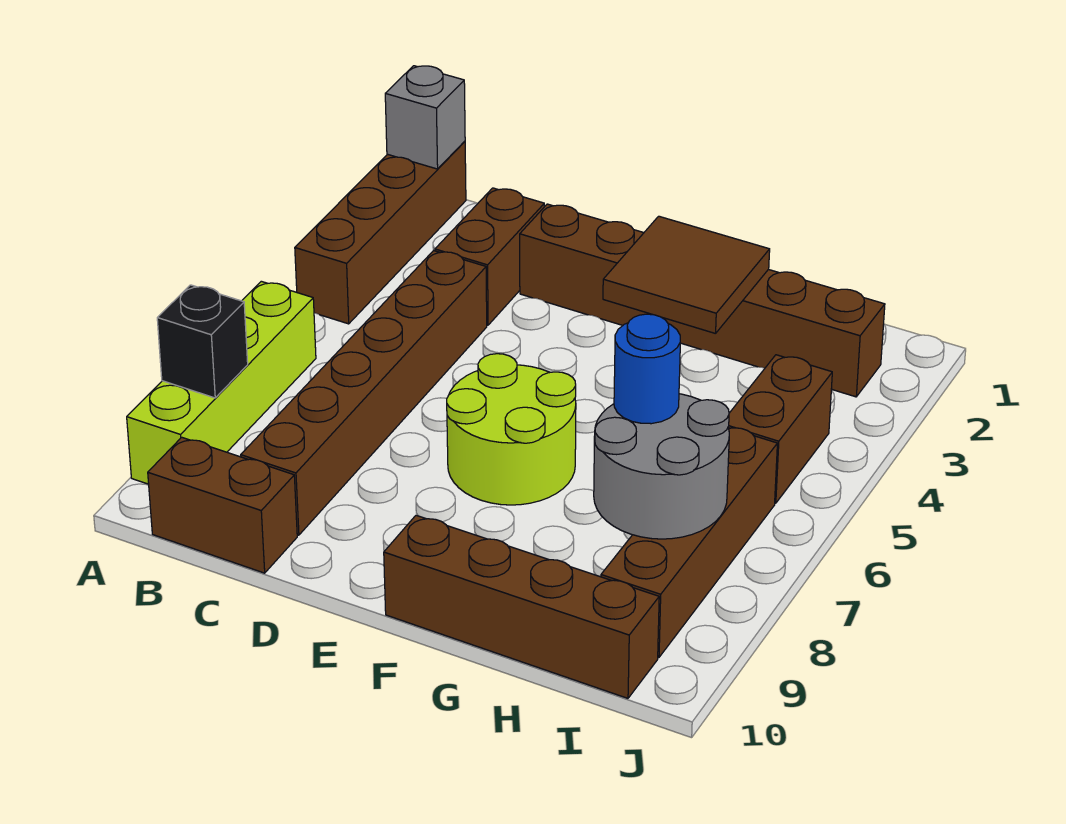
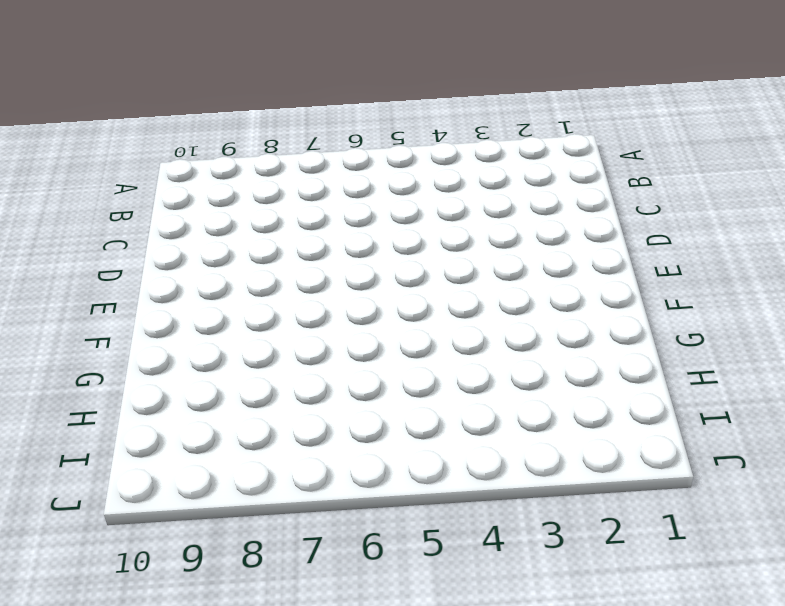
none -> brown 1x4 brick [295,141,466,324]
none -> lime 1x4 brick [127,281,316,484]
none -> brown 1x2 brick [148,437,297,573]

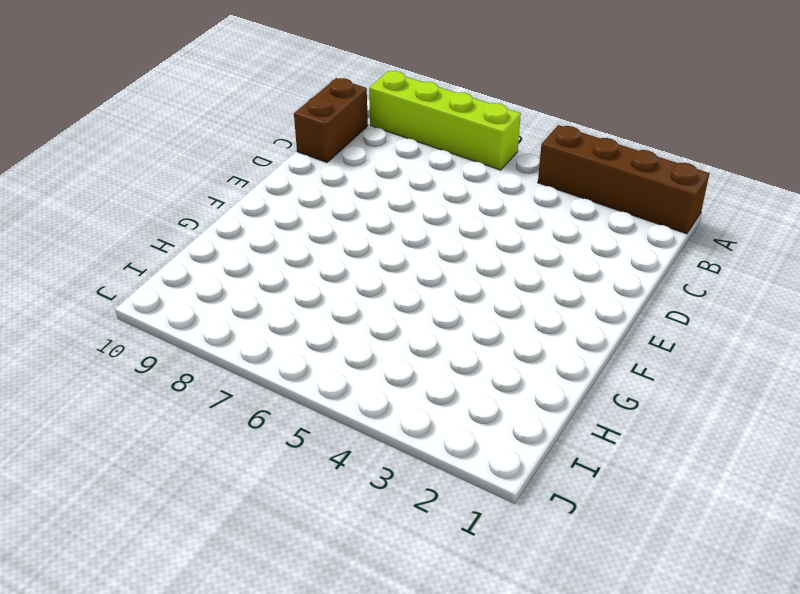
none -> brown 1x2 brick [435,188,544,325]
none -> brown 1x6 brick [241,250,487,535]
none -> brown 1x6 brick [520,204,885,397]

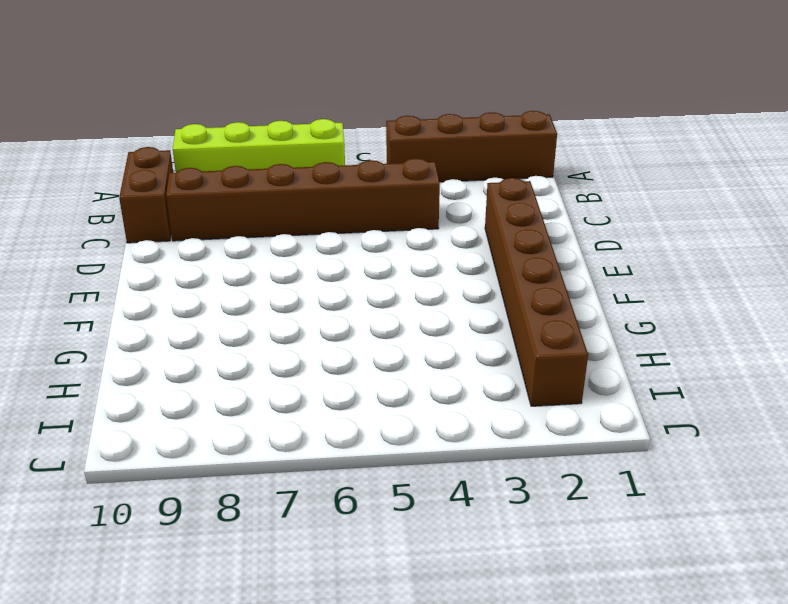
none -> brown 1x2 brick [435,188,544,325]
none -> lime 2x2 round brick [447,354,576,505]
none -> brown 1x4 brick [384,515,659,698]

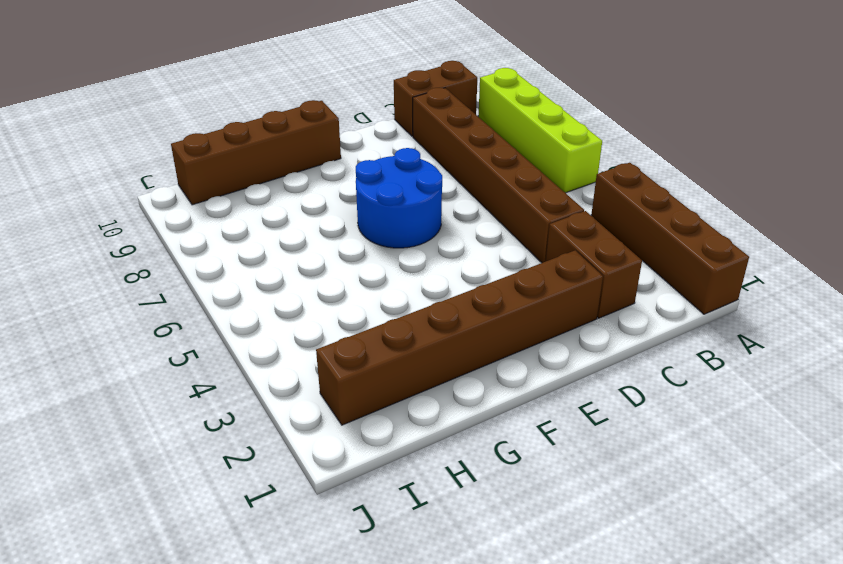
blue 2x2 round brick [356,148,442,248] -> lime 2x2 round brick [447,354,576,505]
none -> brown 1x2 brick [728,355,832,503]
none -> brown 1x4 brick [601,428,777,657]
none -> grey 1x1 brick [385,66,465,169]

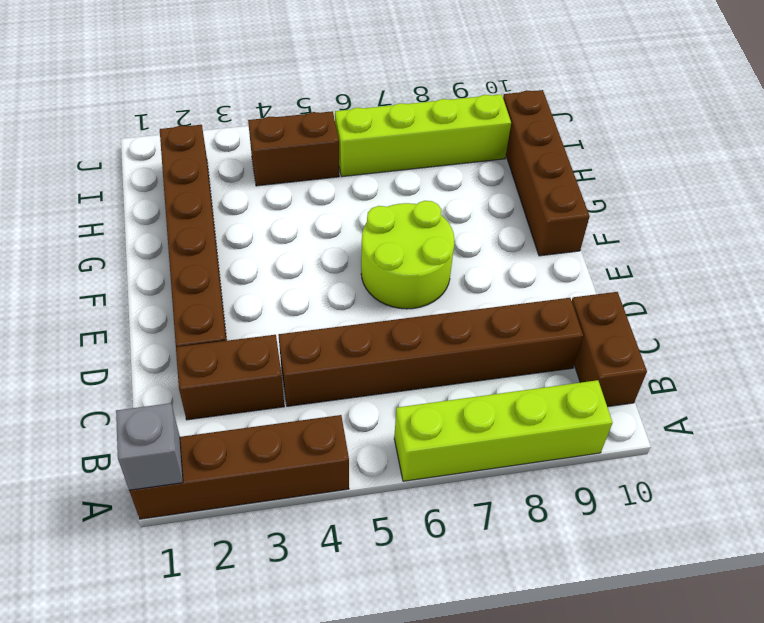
lime 1x4 brick [335,94,511,177] -> brown 1x4 brick [601,428,777,657]
none -> black 1x1 brick [157,285,248,398]
none -> brown 2x2 tile [603,216,770,334]
none -> grey 2x2 round brick [594,394,729,539]

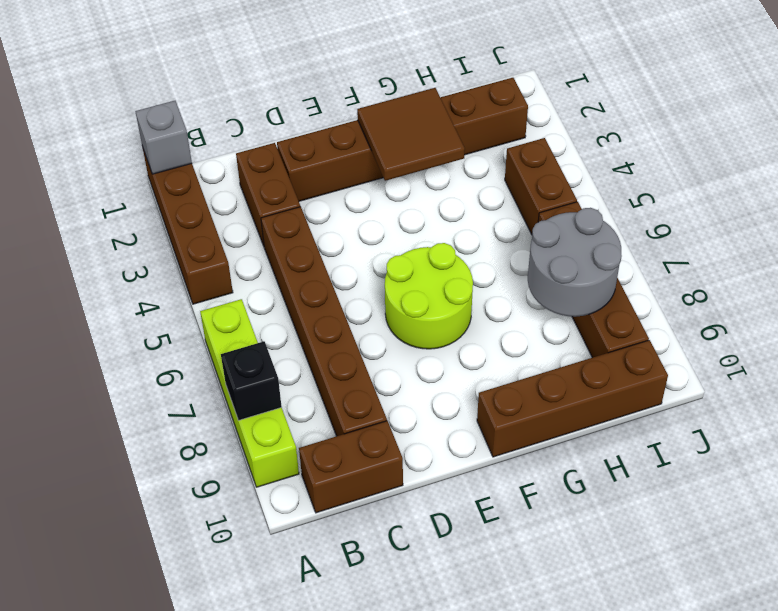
none -> blue 1x1 round brick [614,314,680,424]

